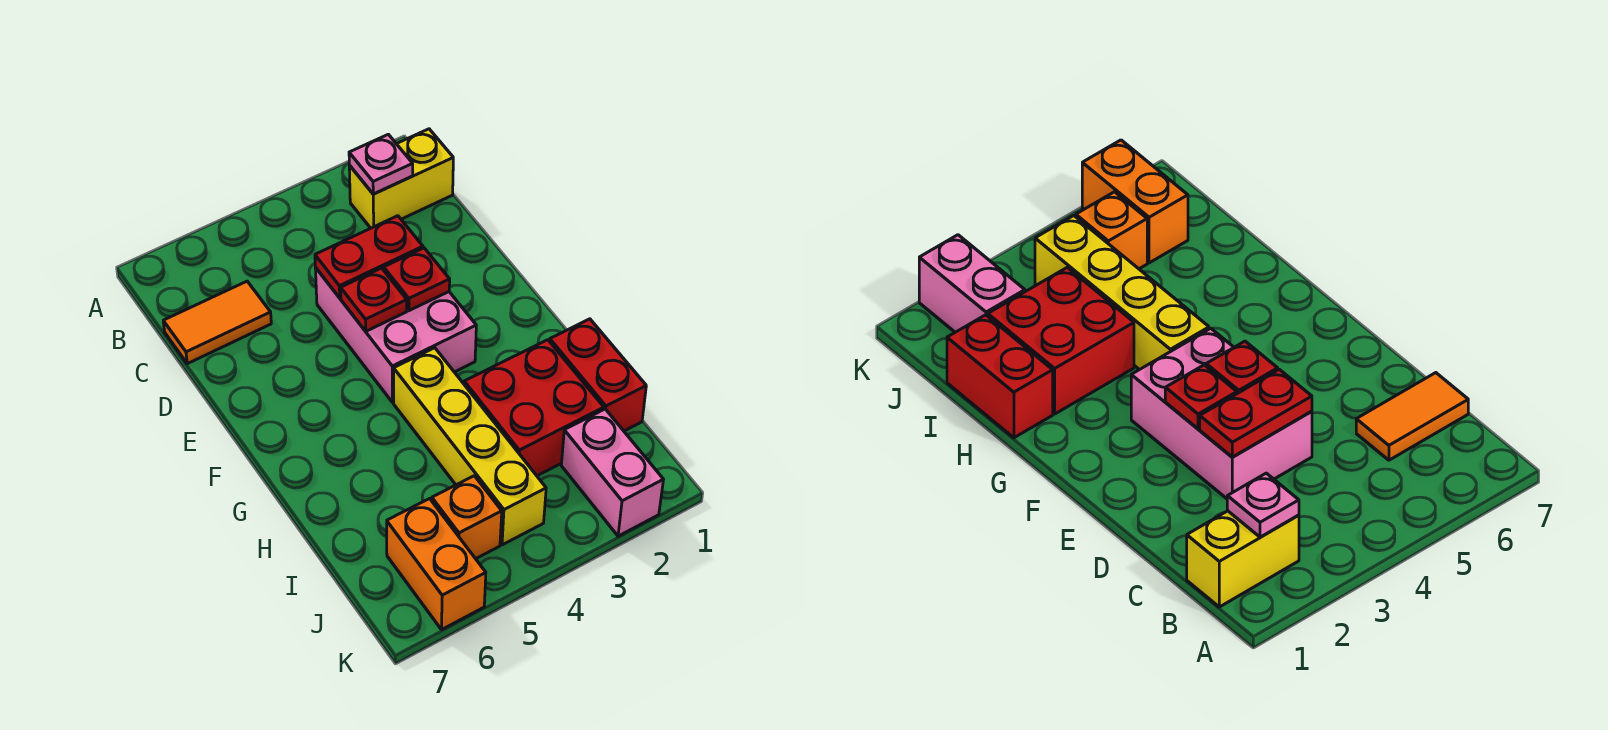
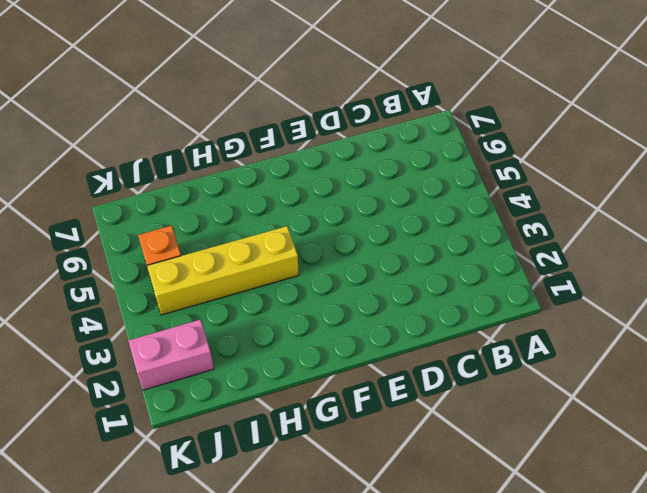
none -> yellow 1x2 brick [349,129,453,228]
none -> orange 1x2 tile [163,281,271,364]
none -> pink 2x3 brick [315,268,476,402]

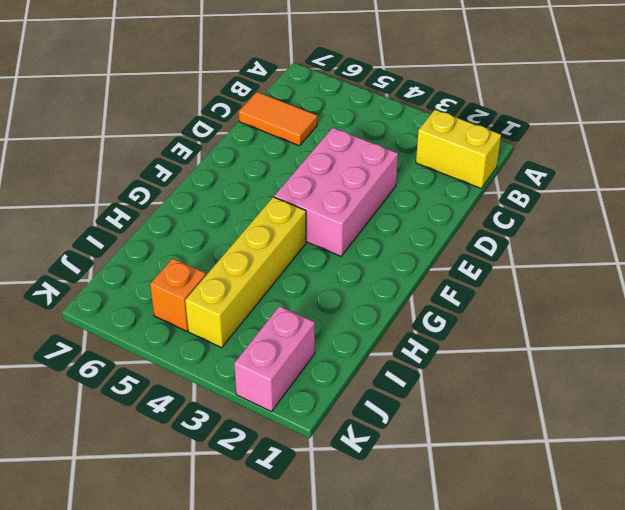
none -> red 1x2 brick [550,319,646,431]
none -> red 2x2 brick [464,340,604,476]
none -> orange 1x2 brick [387,499,486,630]

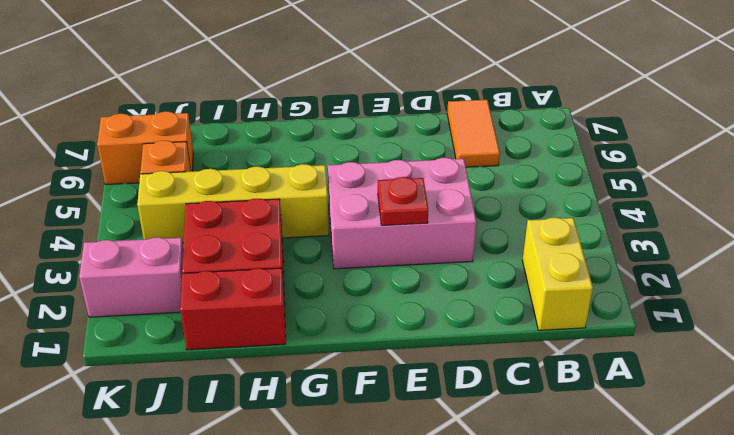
none -> pink 1x1 plate [349,134,413,194]
none -> red 1x2 plate [315,216,423,298]
none -> red 1x1 plate [341,268,407,331]

